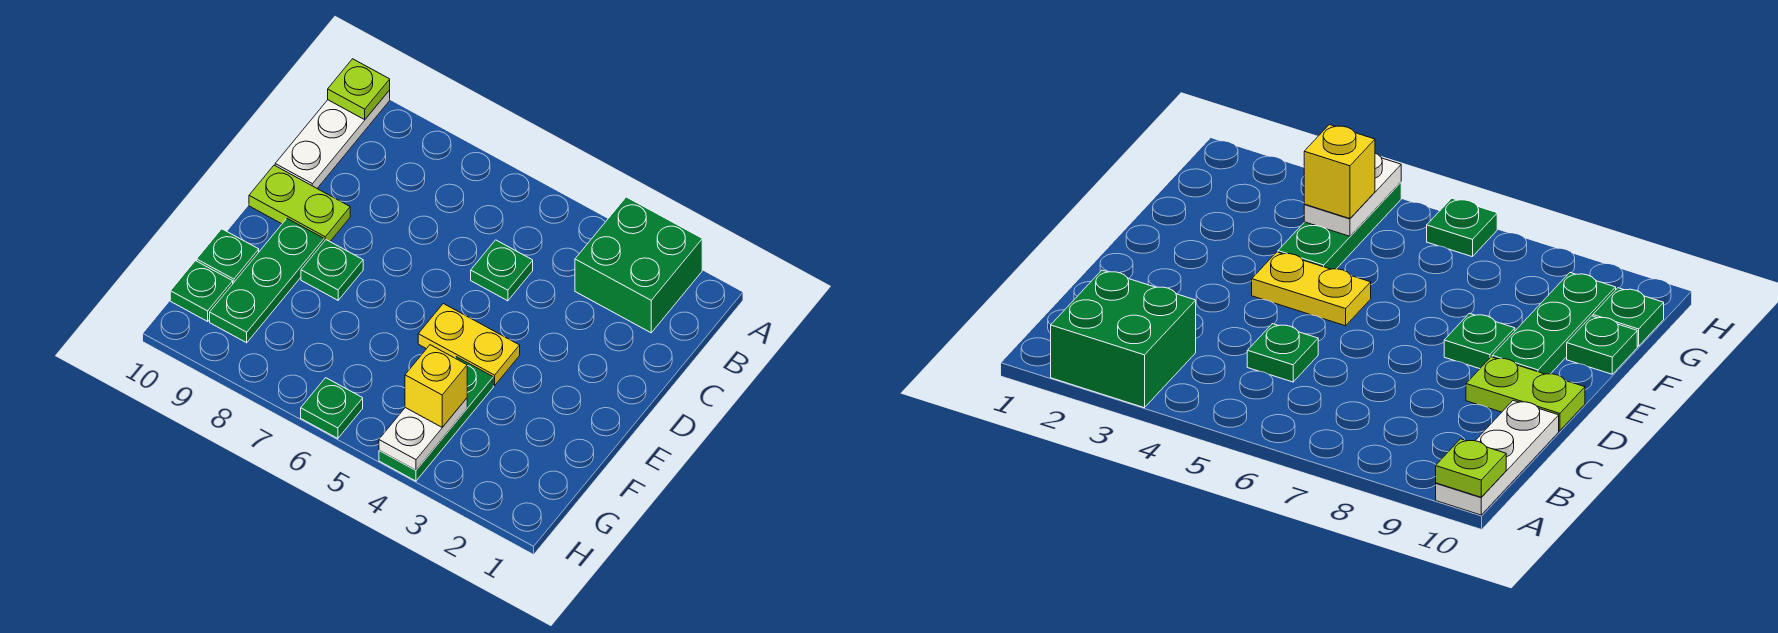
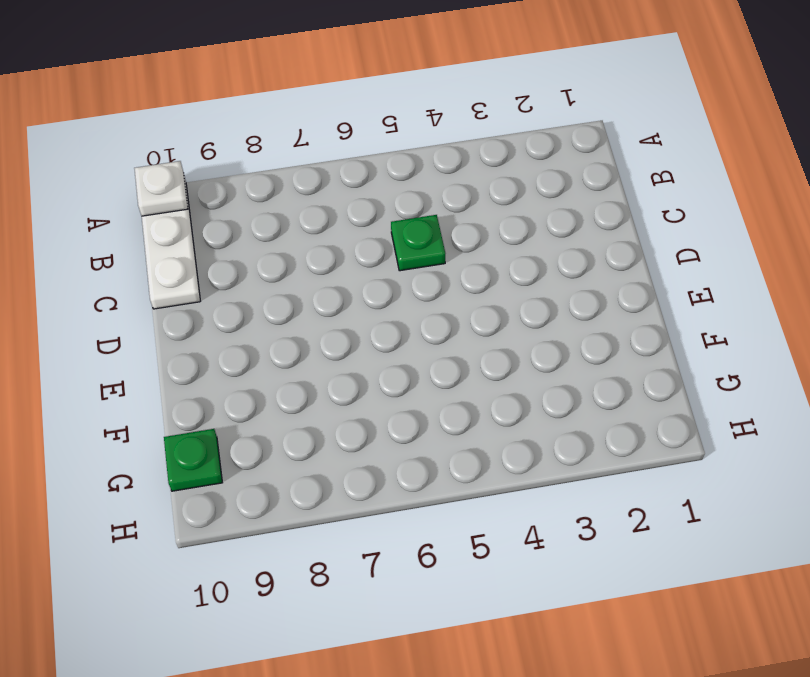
white 1x1 plate [134,161,188,216] -> lime 1x1 plate [328,59,390,120]
none -> green 2x2 brick [575,197,702,333]
none -> lime 1x2 plate [249,165,350,241]
none -> yellow 1x2 plate [418,304,520,386]

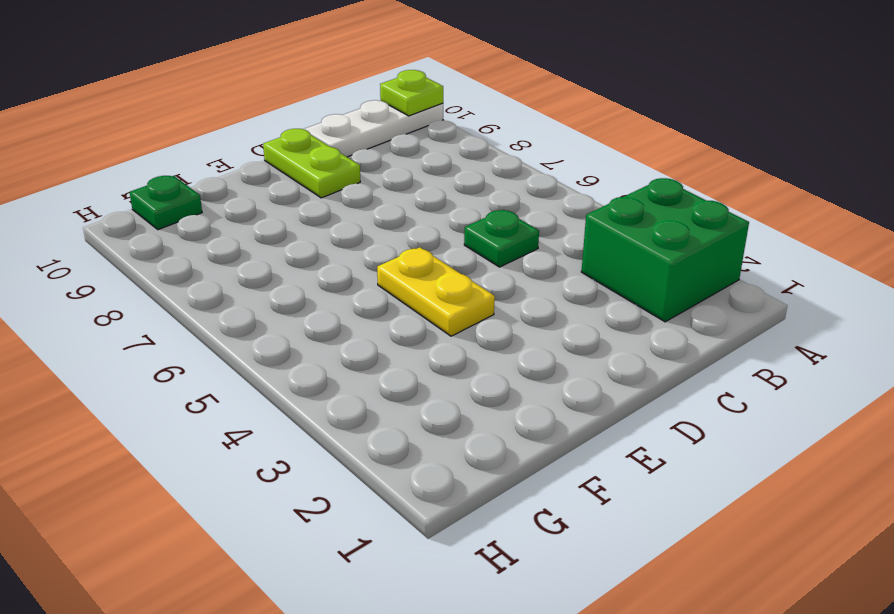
none -> green 1x1 plate [301,240,363,300]
none -> green 1x3 plate [210,219,324,343]
none -> green 1x3 plate [379,357,493,481]

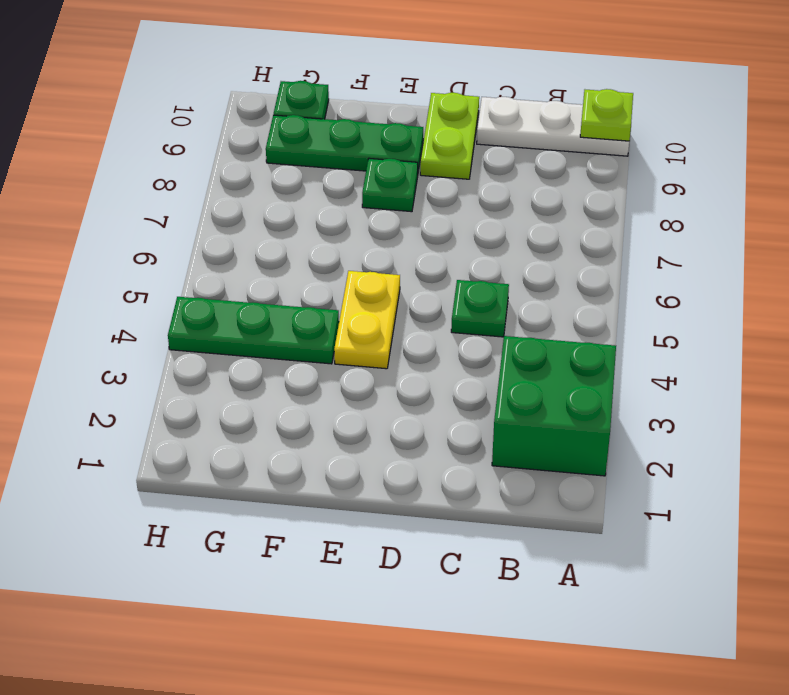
none -> green 1x1 plate [197,229,259,283]
none -> green 1x1 plate [301,378,363,438]
none -> white 1x2 plate [379,398,467,470]

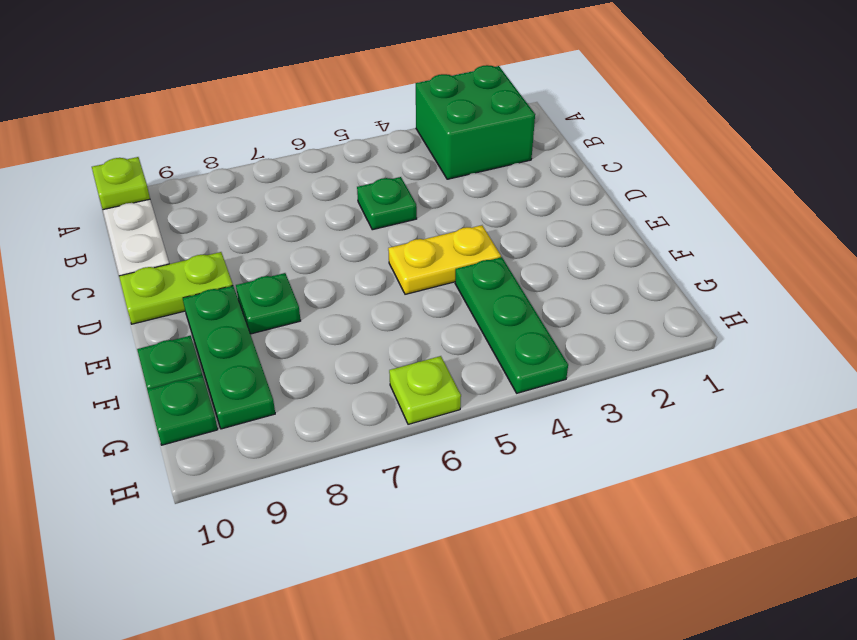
lime 1x1 plate [389,356,461,424] -> green 1x1 plate [301,378,363,438]
none -> white 1x2 plate [379,398,467,470]
none -> yellow 1x1 brick [405,345,467,427]

